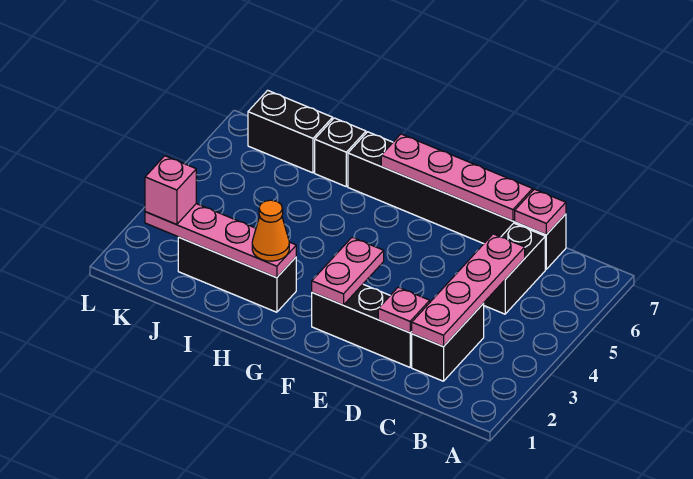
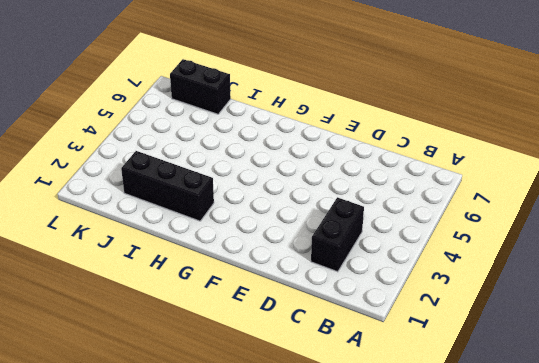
none -> black 1x2 brick [483,223,545,314]
none -> black 1x6 brick [348,132,566,269]
none -> black 1x3 brick [312,284,412,367]

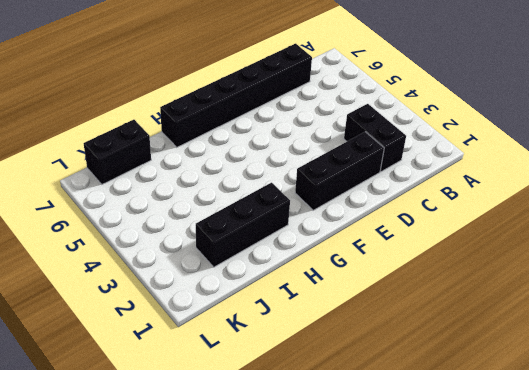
none -> black 1x2 brick [483,223,545,314]
none -> black 1x1 brick [315,118,366,186]
none -> pink 1x4 plate [411,234,525,347]

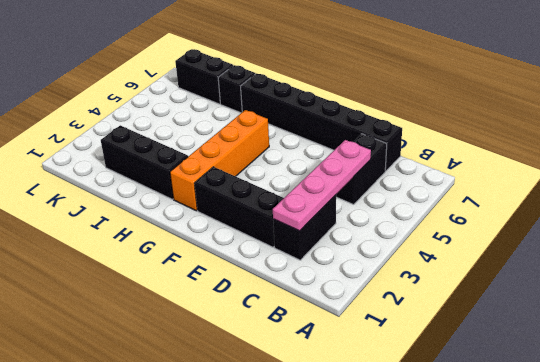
orange 1x4 brick [170,110,269,211] -> none
none -> pink 1x1 plate [515,189,566,235]
none -> pink 1x1 plate [378,287,430,333]
none -> pink 1x4 plate [381,134,533,221]

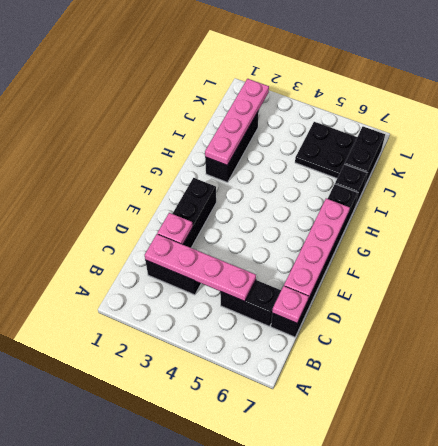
black 2x2 plate [295,122,357,178] -> none
none -> pink 1x2 plate [312,237,384,305]
none -> orange 1x1 cone [252,200,289,261]
none -> pink 1x1 brick [145,156,196,225]

